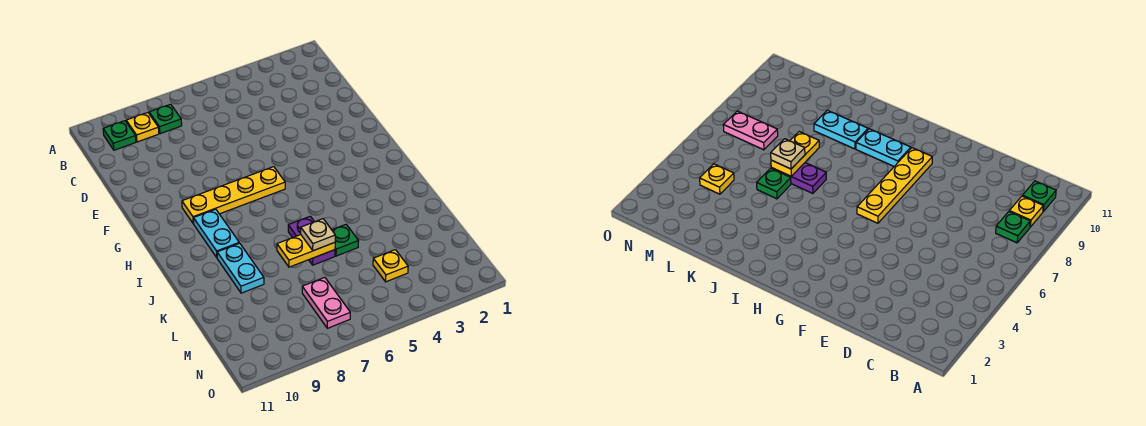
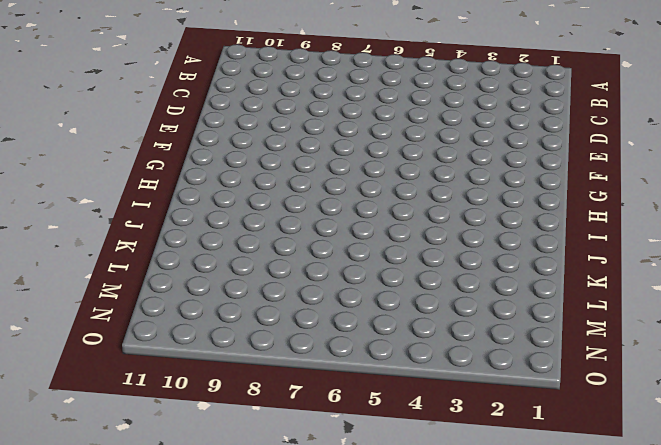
none -> green 1x1 plate [149,104,182,134]
none -> yellow 1x1 plate [126,113,159,142]
none -> green 1x1 plate [103,121,136,150]

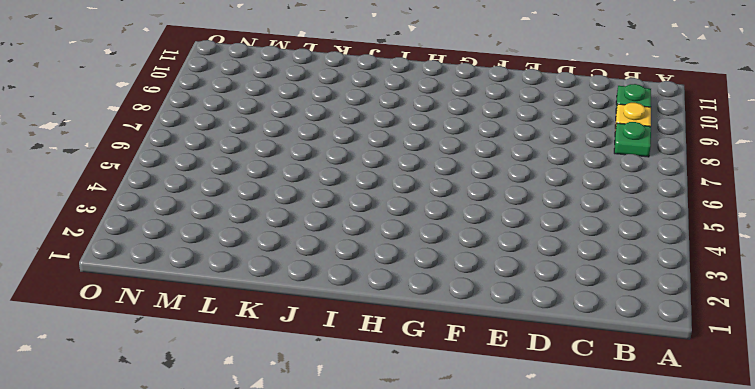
none -> yellow 1x4 plate [182,167,285,223]
none -> cyan 1x2 plate [193,209,239,257]
none -> purple 1x2 plate [288,216,335,265]

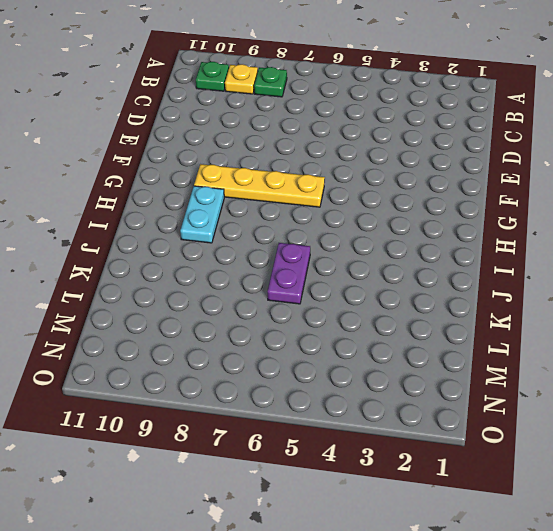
none -> cyan 1x2 plate [217,243,264,293]
none -> green 1x1 plate [332,225,358,256]
none -> yellow 1x1 plate [373,250,408,282]

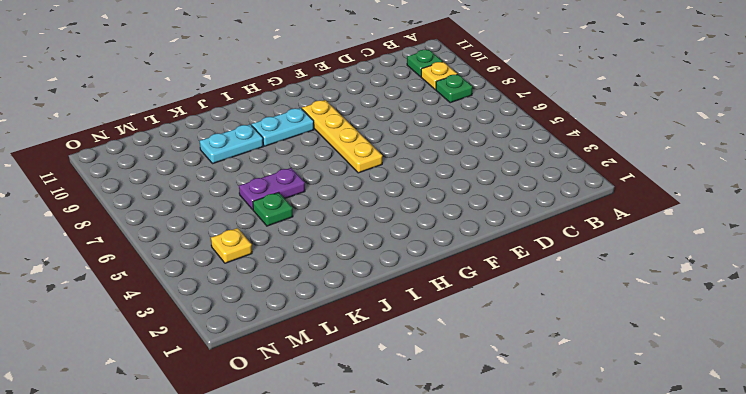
none -> pink 1x2 plate [302,277,350,328]
none -> yellow 1x2 plate [277,235,335,267]
none -> tan 1x1 plate [301,219,335,251]

